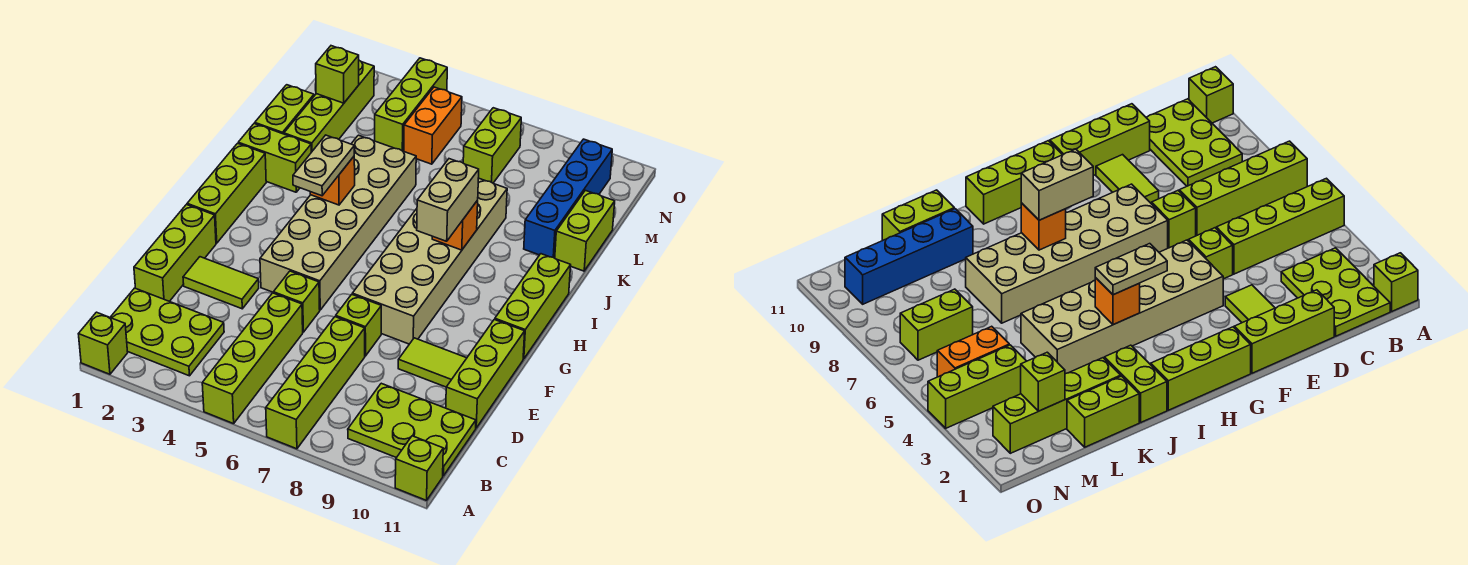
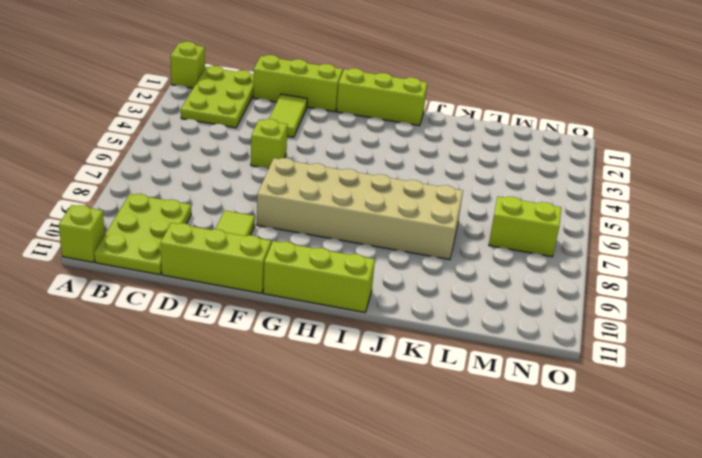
none -> lime 1x4 brick [202,293,303,424]
none -> lime 1x4 brick [266,317,365,449]
none -> lime 1x1 brick [336,295,381,356]

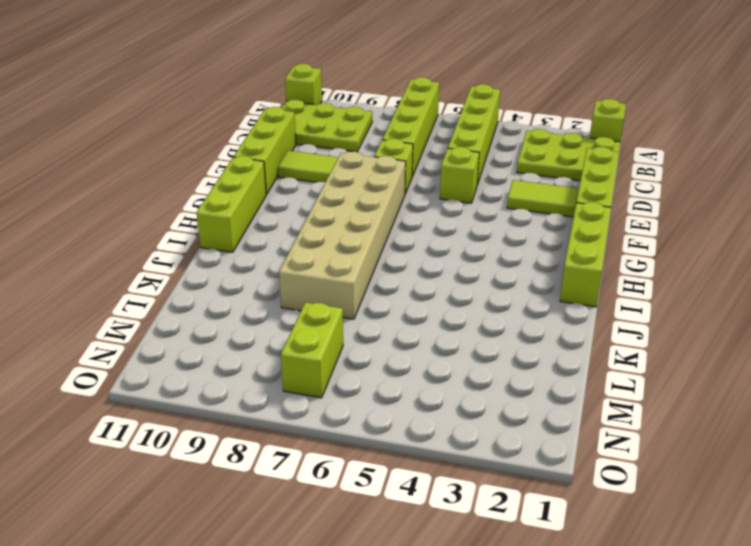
none -> tan 2x6 brick [260,135,416,310]
none -> lime 1x2 brick [238,123,311,192]
none -> lime 1x2 brick [255,85,314,134]

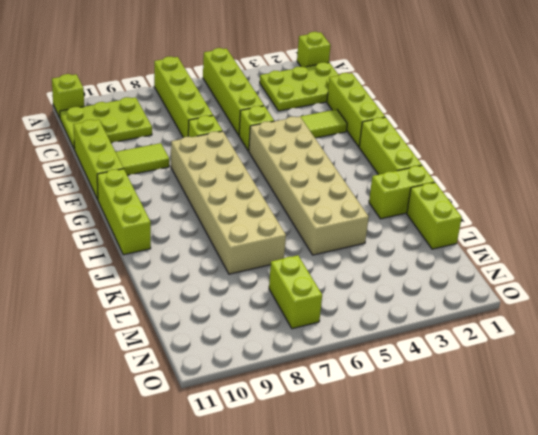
none -> lime 1x4 brick [284,61,374,152]
none -> blue 1x4 brick [524,139,612,258]
none -> lime 1x2 brick [555,190,615,271]

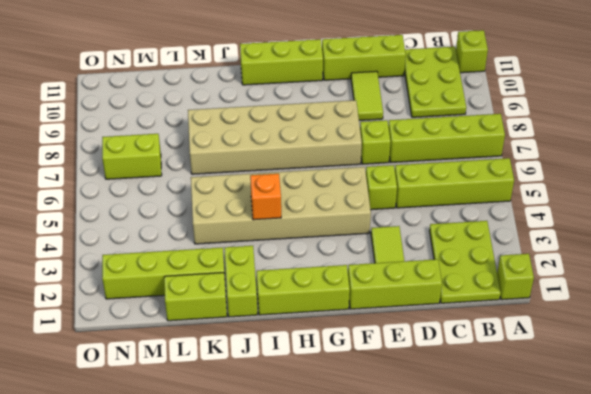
none -> blue 1x4 brick [524,139,612,258]
none -> lime 1x2 brick [555,190,615,271]
none -> lime 1x3 brick [375,58,447,151]

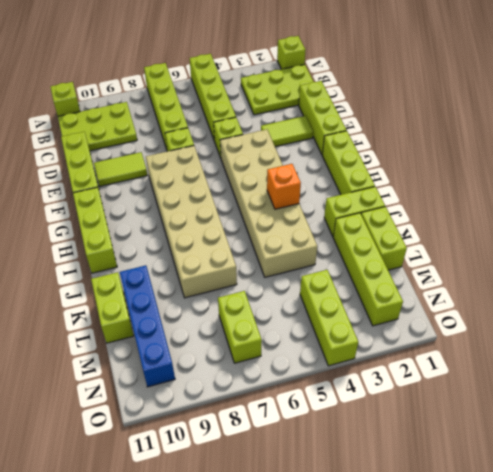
none -> orange 1x2 brick [404,87,462,164]
none -> orange 1x1 brick [432,200,478,250]
none -> lime 1x1 brick [316,46,359,103]

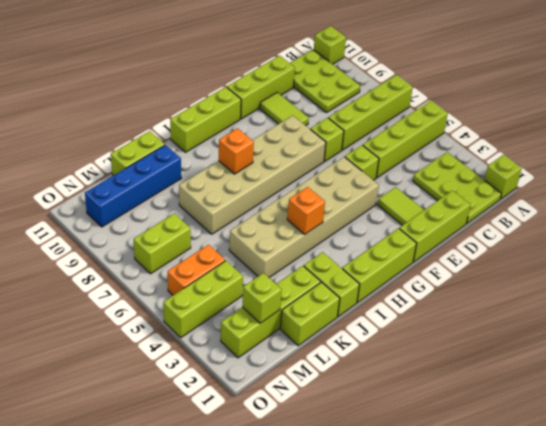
none -> tan 1x2 plate [293,135,354,196]
none -> tan 1x2 brick [417,159,479,241]

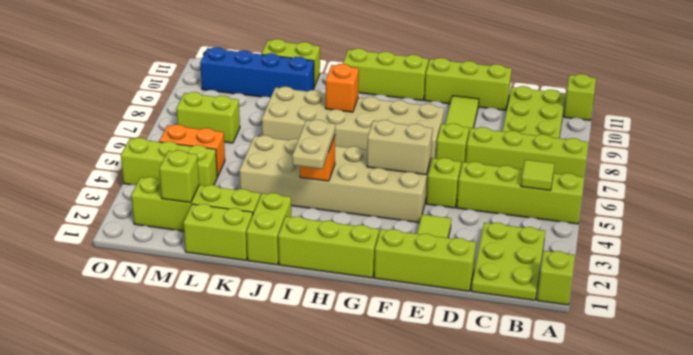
lime 1x1 tile [521,160,554,190] -> none
tan 1x2 brick [367,120,433,175] -> tan 1x2 brick moved to [417,159,479,241]
tan 1x2 plate [292,120,335,169] -> tan 1x2 plate turned to [293,135,354,196]

